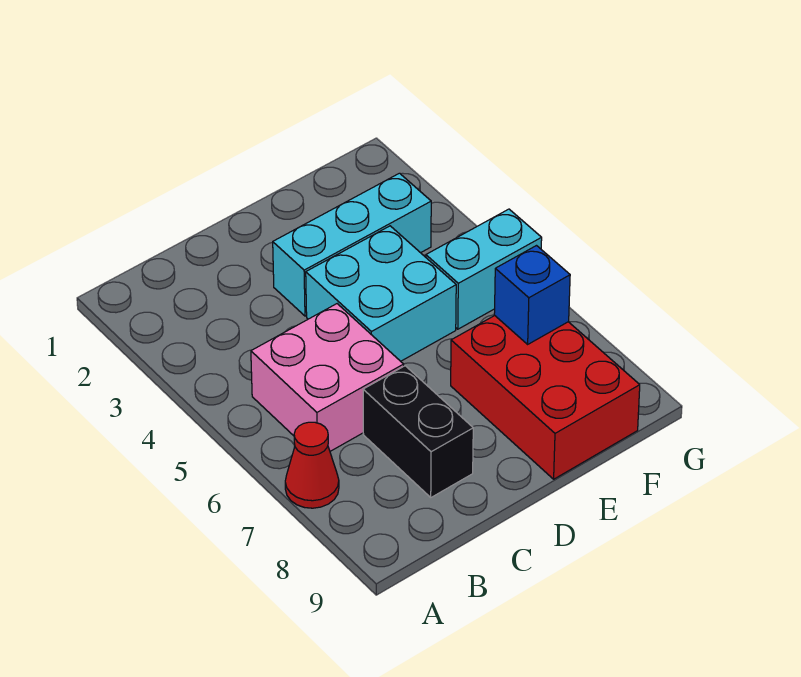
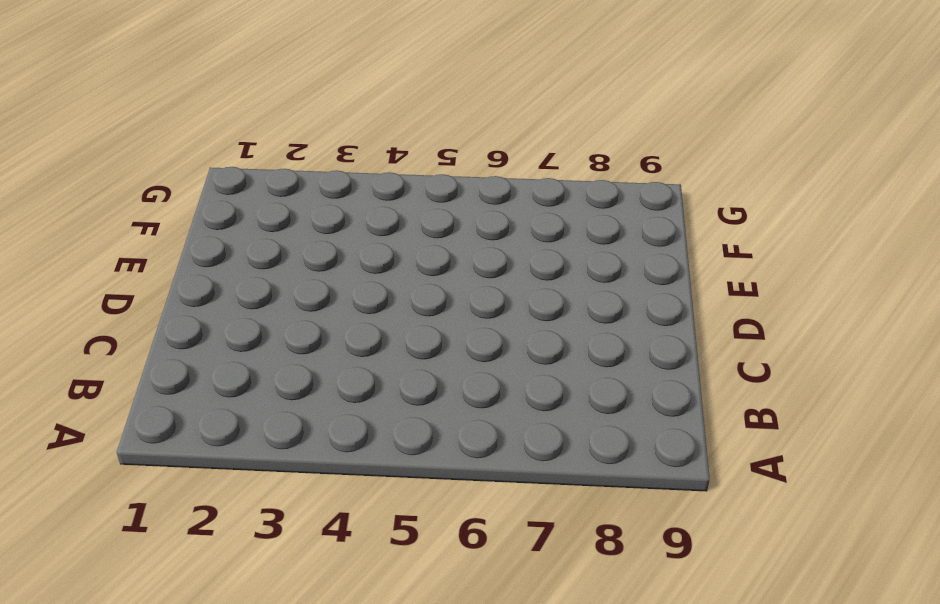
none -> red 1x1 cone [285,422,339,508]
none -> pink 2x2 brick [251,304,404,451]

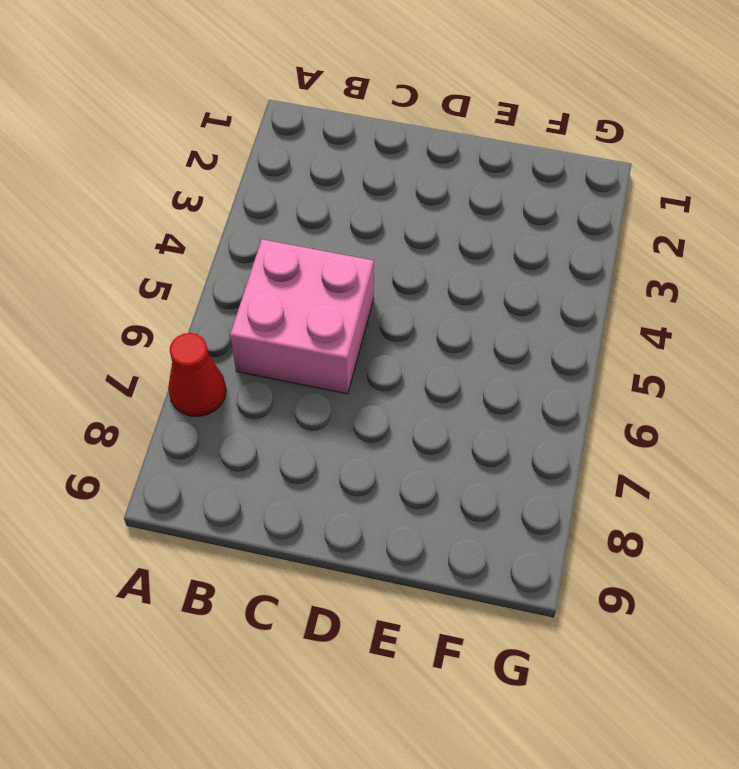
none -> black 1x2 brick [363,366,473,497]
none -> cyan 1x3 brick [273,173,431,316]

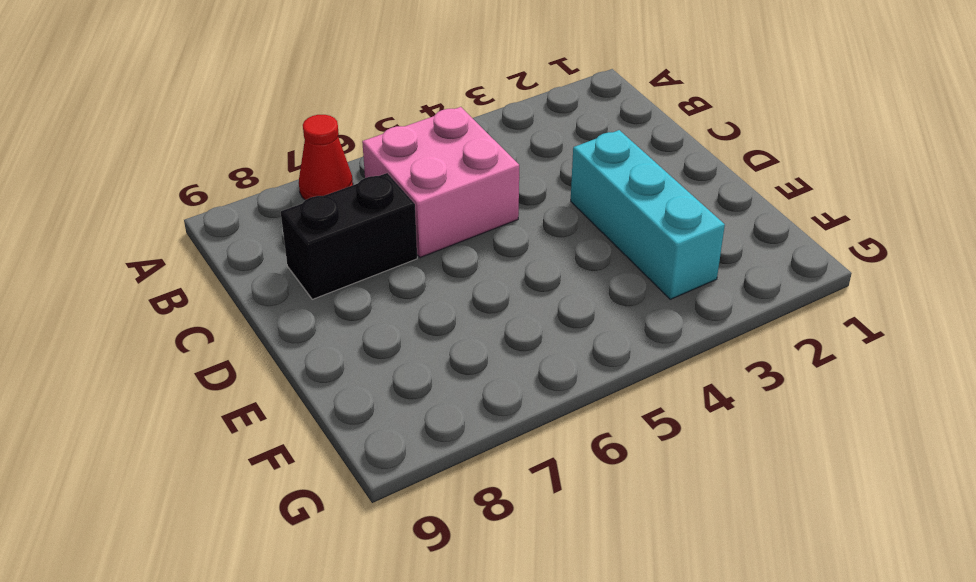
none -> cyan 2x2 brick [306,226,456,361]
none -> red 2x3 brick [451,315,640,479]

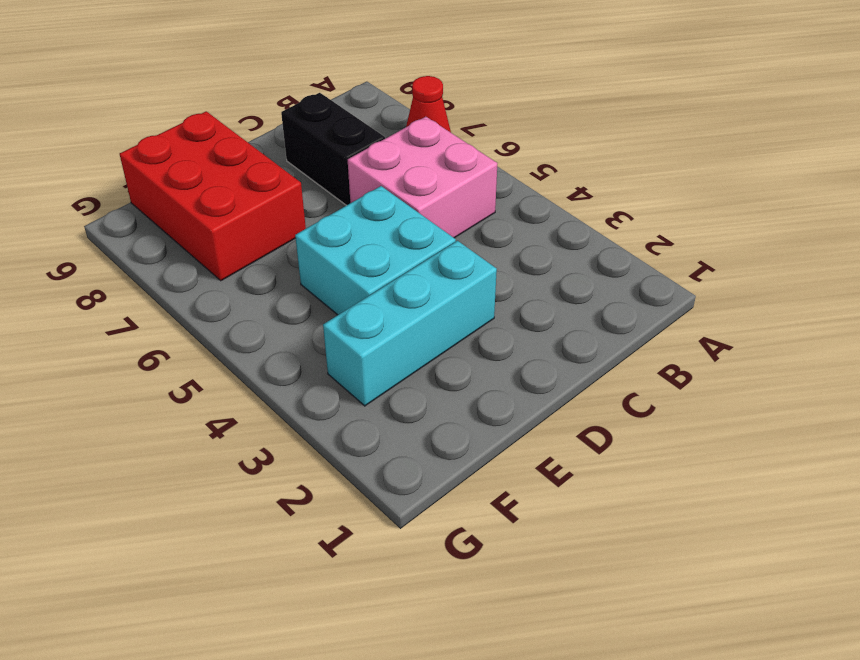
none -> cyan 1x2 brick [426,209,542,329]
none -> blue 1x1 brick [494,246,570,344]

